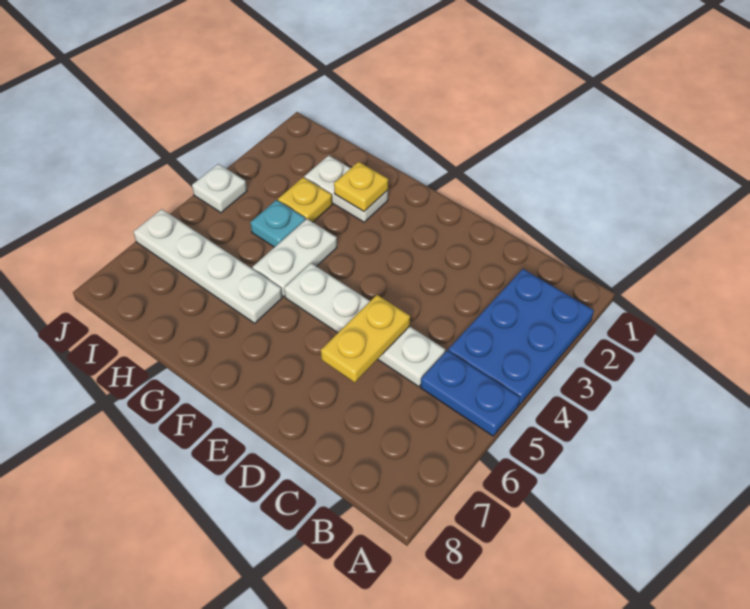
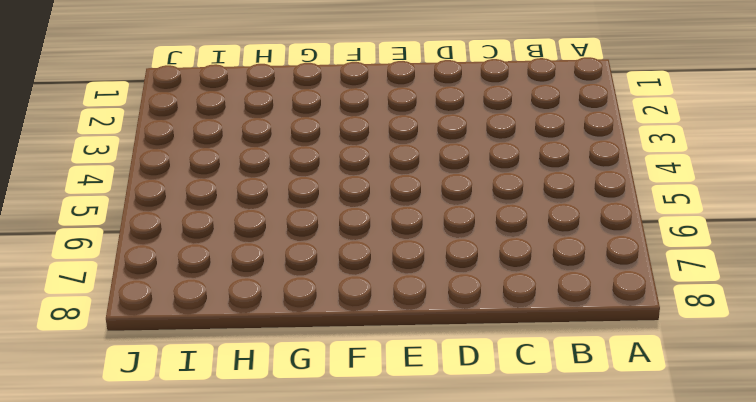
none -> blue 2x3 plate [448,269,594,405]
none -> blue 1x2 plate [421,351,520,436]

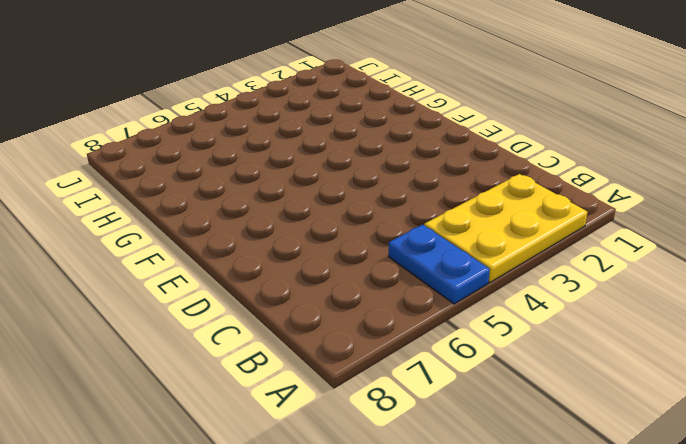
yellow 2x3 plate [424,174,587,282] -> blue 2x3 plate [448,269,594,405]
none -> white 1x4 plate [284,263,445,387]
none -> white 1x2 plate [304,155,388,222]

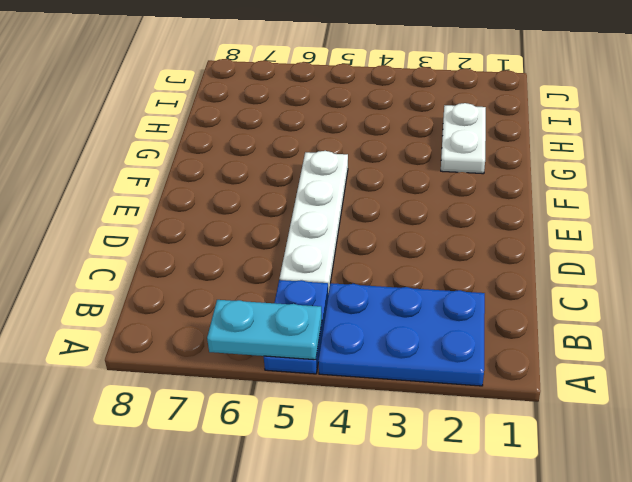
cyan 1x2 plate [207,300,322,360] -> none
none -> white 1x2 plate [253,219,337,297]
none -> white 1x4 plate [133,209,282,323]

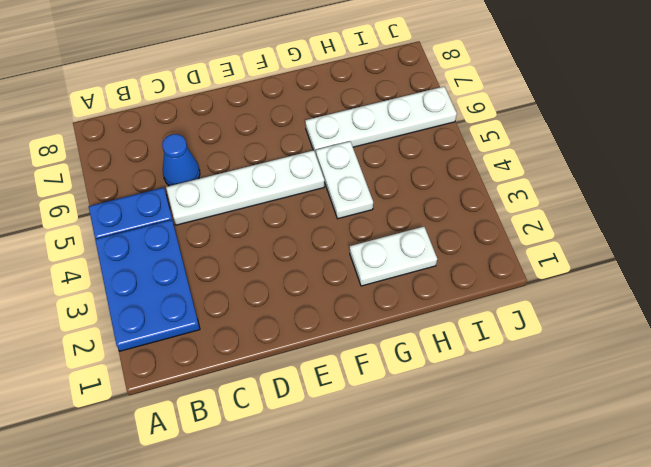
blue 1x1 cone [162,134,200,186] -> none
none -> yellow 1x1 plate [278,177,332,222]
none -> cyan 1x1 plate [250,200,306,247]

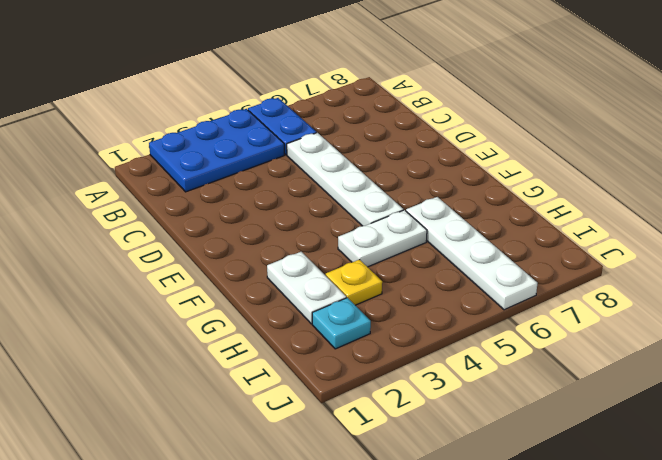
cyan 1x1 plate [312,298,371,349] -> cyan 1x1 plate moved to [250,200,306,247]
none -> white 1x1 plate [192,164,247,213]
none -> yellow 1x2 plate [321,295,410,382]

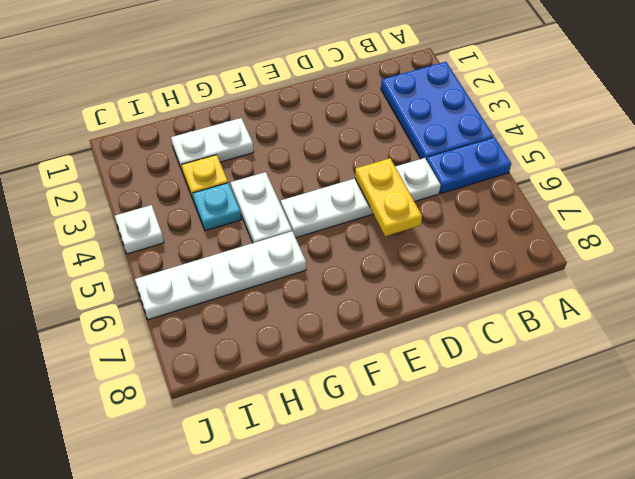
none -> yellow 1x1 plate [334,162,388,211]

